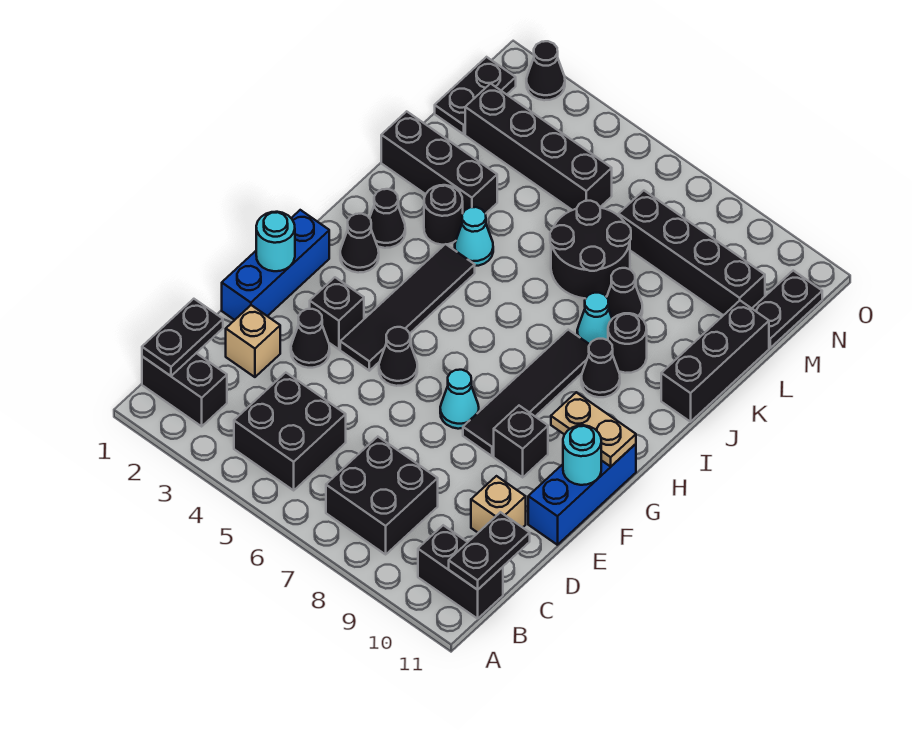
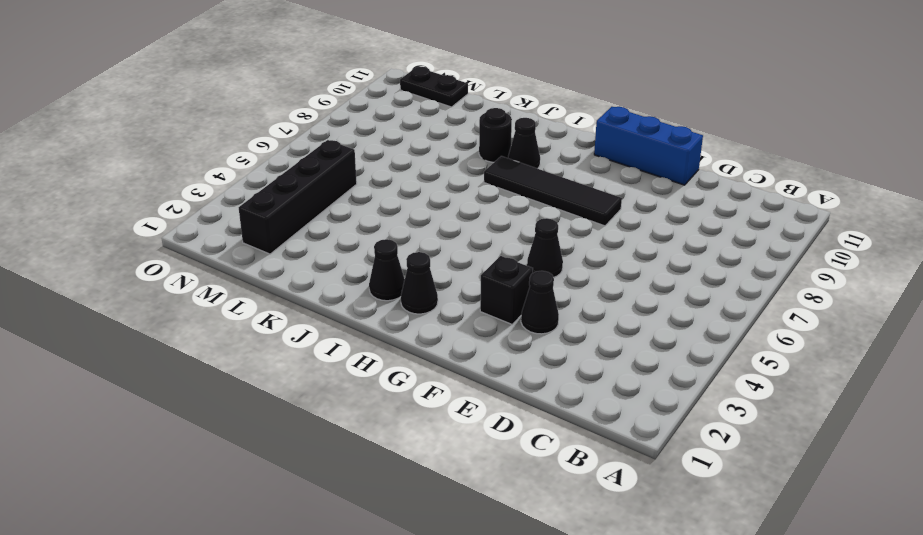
none -> black 1x2 brick [142,353,227,426]
none -> black 2x2 brick [234,373,346,490]
none -> black 2x2 brick [326,437,438,554]
none -> black 1x2 brick [418,525,503,619]

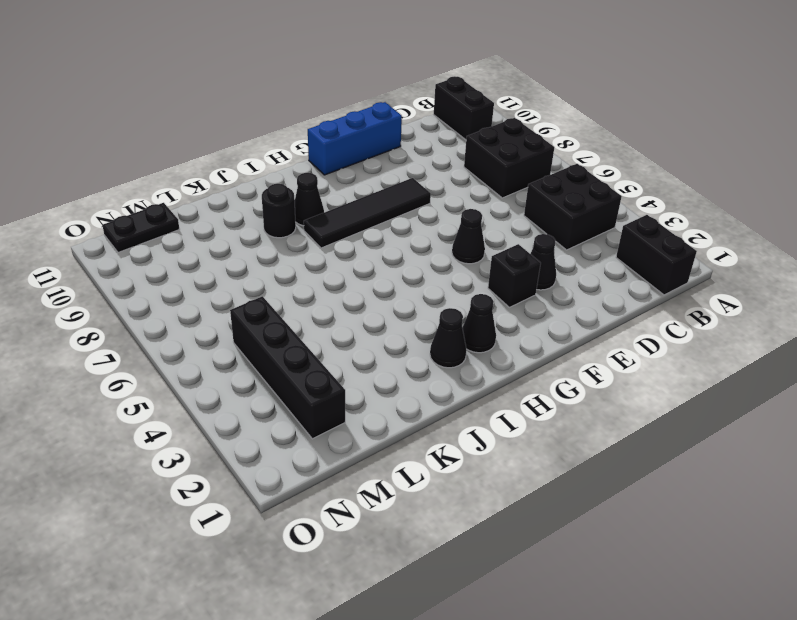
none -> tan 1x1 brick [226,305,280,377]
none -> tan 1x1 brick [471,476,526,532]
none -> blue 1x3 brick [222,210,329,320]
none -> black 1x4 tile [340,244,475,371]

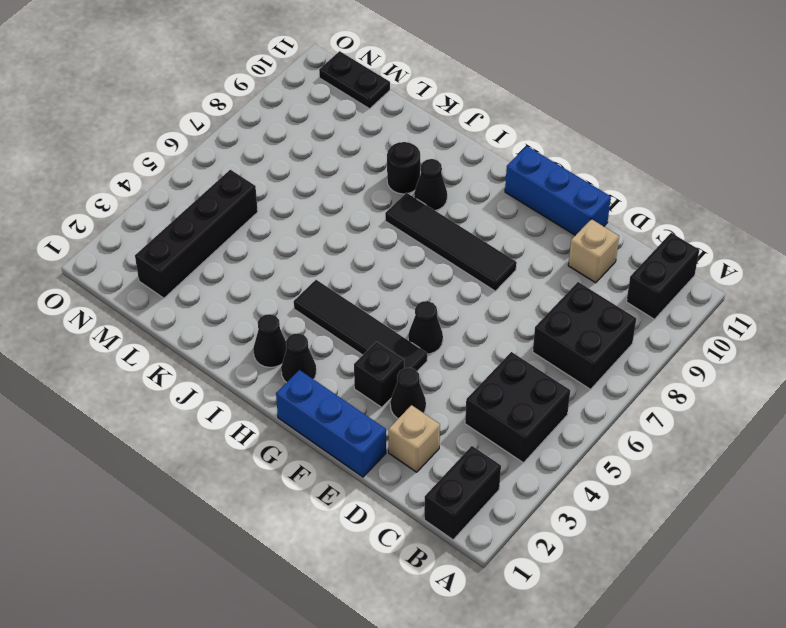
none -> cyan 1x1 cone [440,370,479,429]
none -> black 1x1 brick [494,406,548,477]
none -> black 1x1 round brick [424,185,463,245]
none -> cyan 1x1 cone [455,207,493,266]

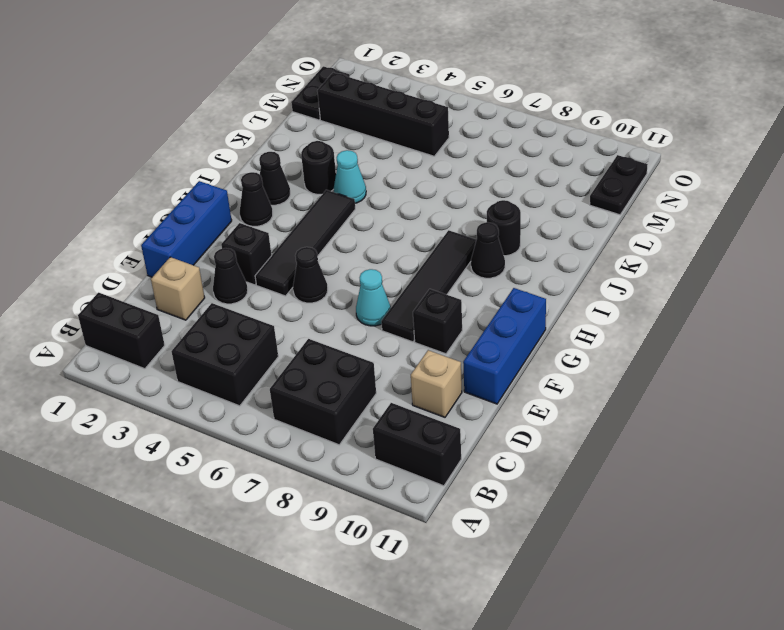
none -> cyan 1x1 cone [577,293,612,344]
none -> black 1x3 brick [661,301,769,422]
none -> black 1x3 brick [381,111,497,214]
none -> black 2x2 round brick [550,201,631,299]

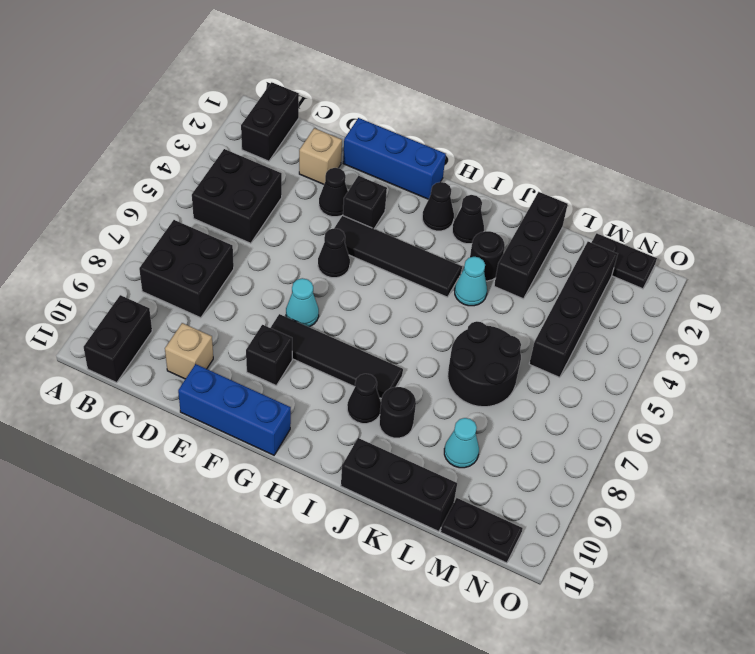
cyan 1x1 cone [444,418,479,468] -> cyan 1x1 cone moved to [577,293,612,344]
none -> black 1x1 cone [607,268,642,319]
none -> black 1x4 brick [619,191,765,315]
none -> black 1x1 cone [526,41,565,100]
none -> black 1x2 plate [142,299,223,376]

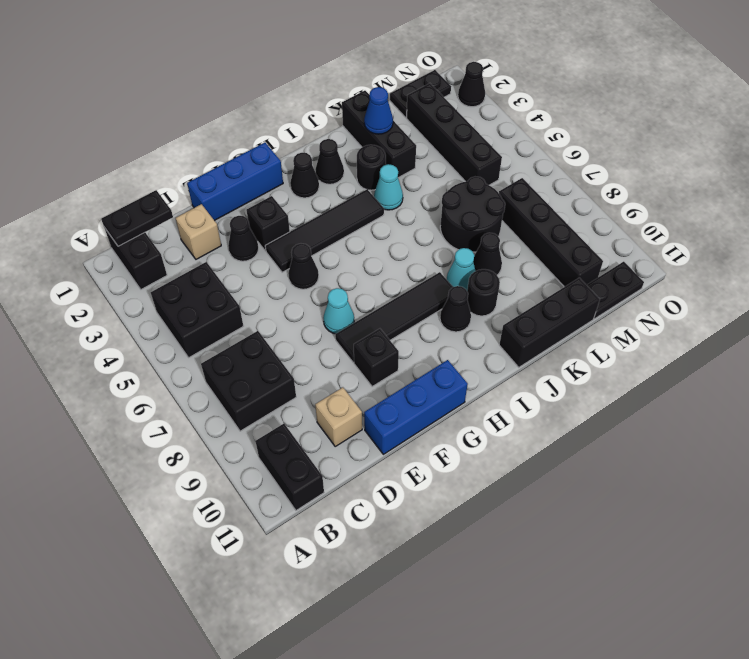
blue 1x1 cone [364,87,393,134] -> none
none -> black 1x2 plate [449,512,530,590]
none -> cyan 1x1 round brick [256,212,295,271]
none -> cyan 1x1 round brick [563,425,601,485]
none -> tan 1x2 plate [551,392,636,466]

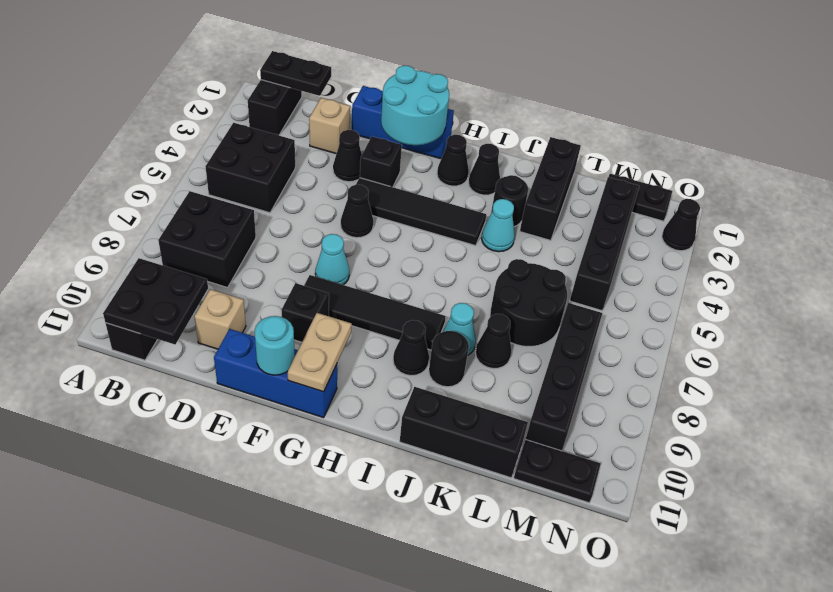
black 2x2 plate [103,258,208,344] -> black 1x2 plate [449,512,530,590]
cyan 2x2 round brick [381,65,449,145] -> cyan 1x1 round brick [256,212,295,271]

